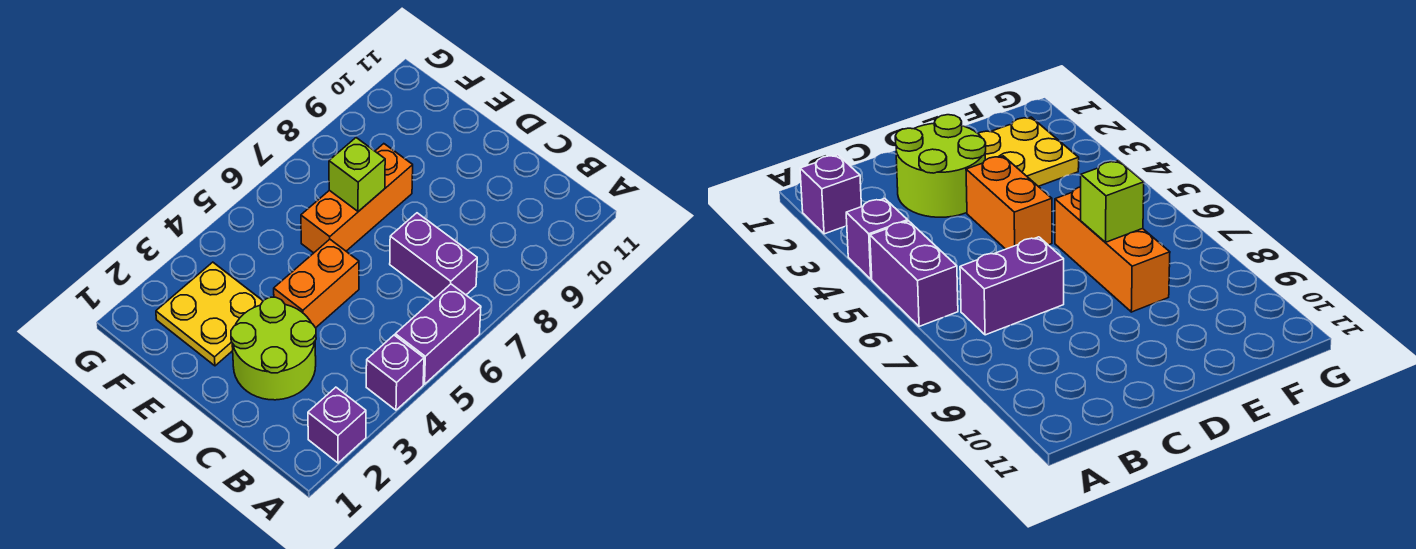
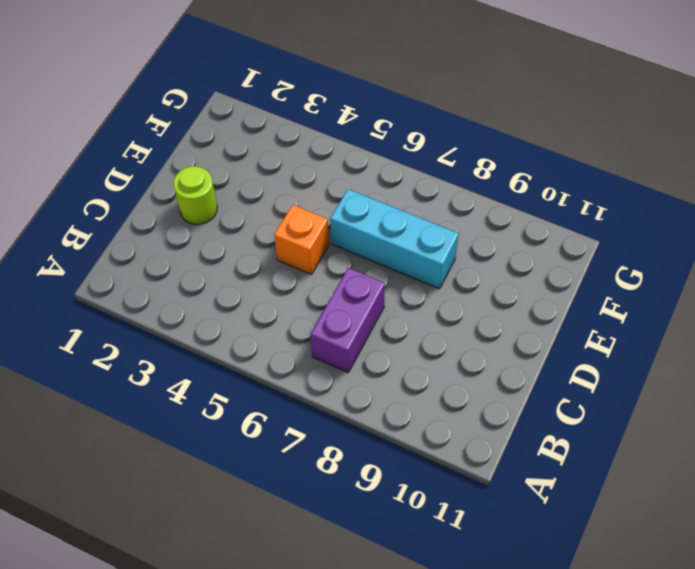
lime 1x1 round brick [174,166,217,224] -> lime 2x2 round brick [231,297,316,400]
orange 1x1 brick [274,205,329,274] -> orange 1x2 brick [274,239,359,328]
cyan 1x3 brick [330,189,458,289] -> orange 1x3 brick [301,144,413,253]
none -> purple 1x1 brick [308,387,366,463]
none -> purple 1x1 brick [366,335,424,410]

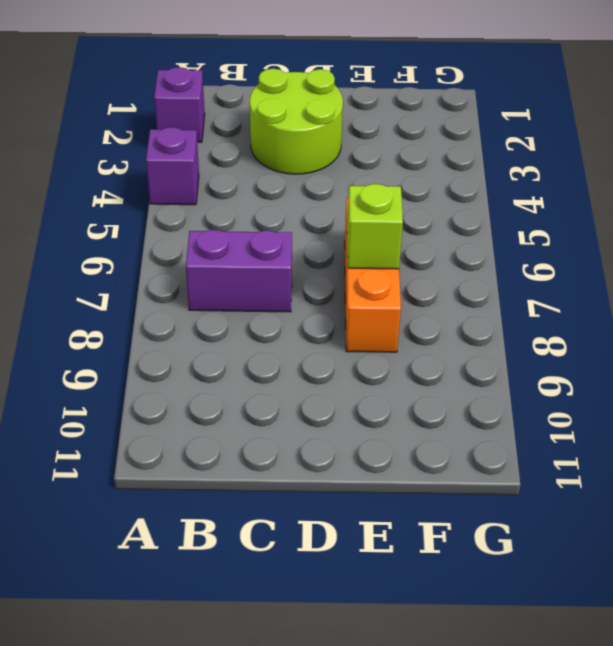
none -> purple 1x2 brick [395,284,481,384]
none -> orange 1x2 brick [274,239,359,328]

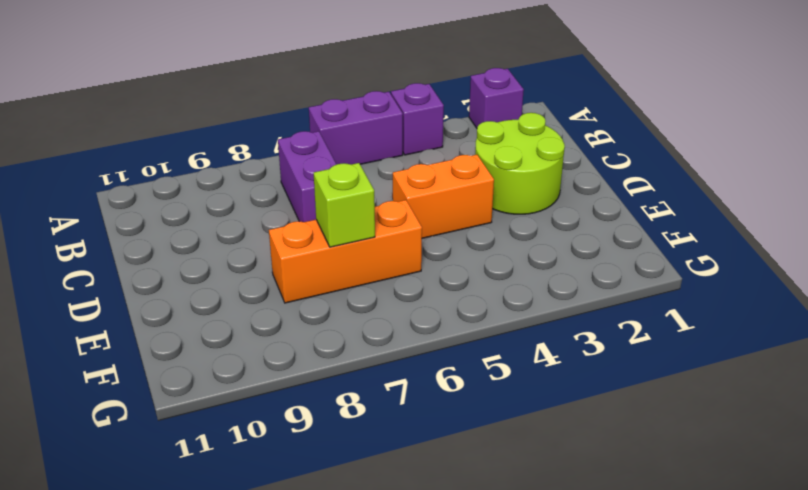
none -> yellow 2x2 plate [156,262,263,366]

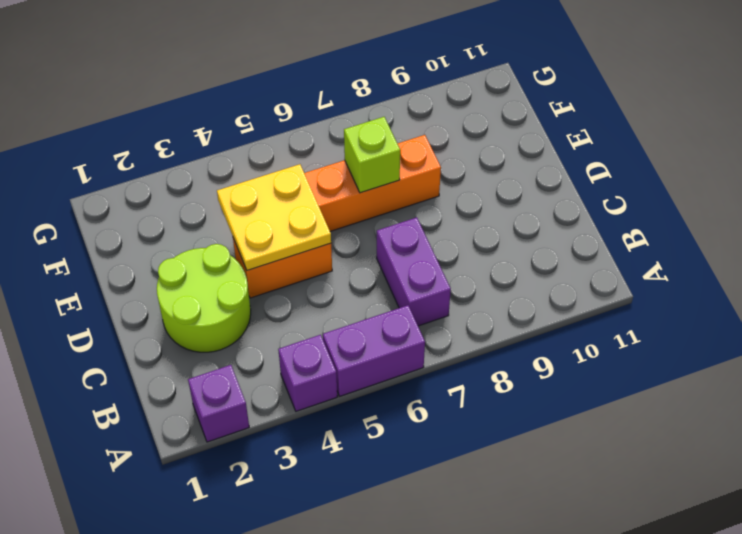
yellow 2x2 plate [217,164,331,270] -> yellow 2x2 plate moved to [156,262,263,366]

